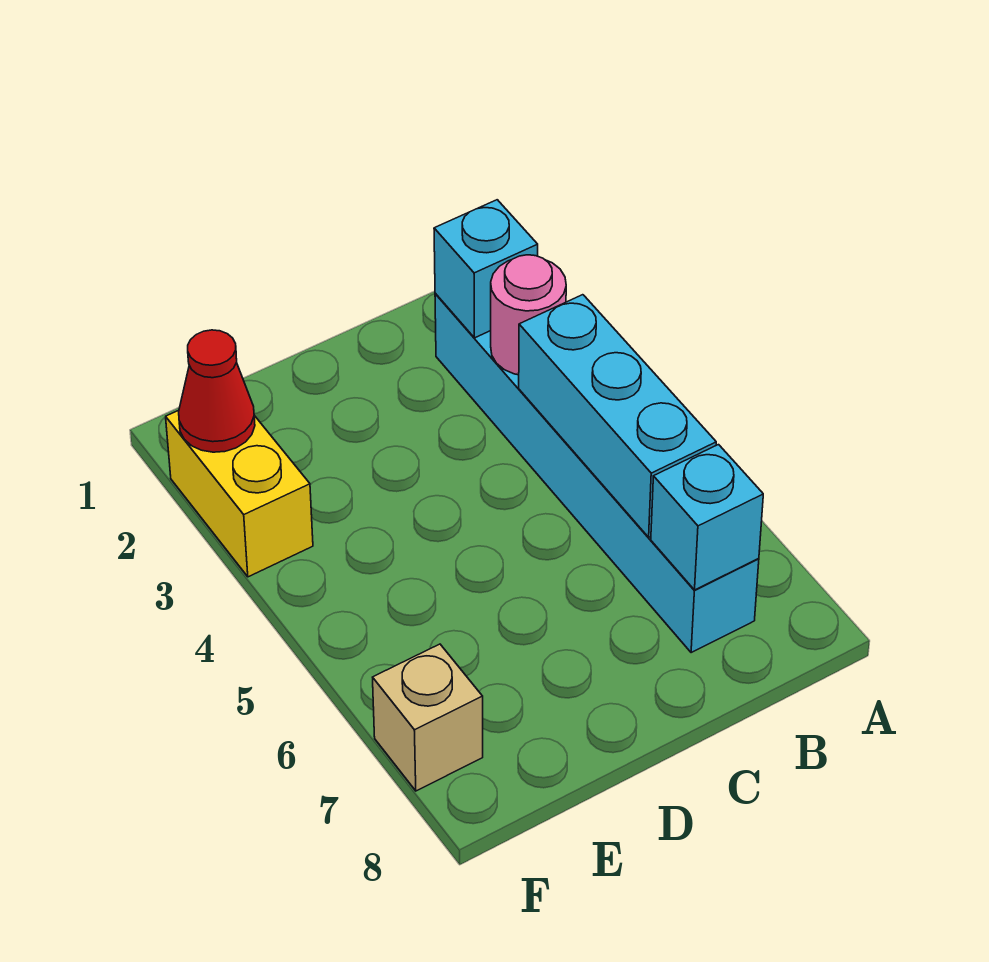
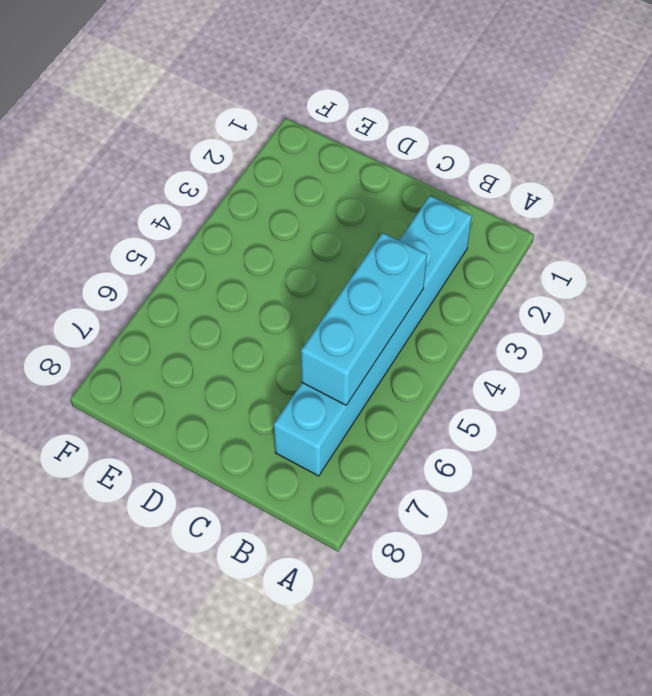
none -> yellow 1x2 brick [166,410,313,577]
none -> tan 1x1 brick [373,644,483,791]

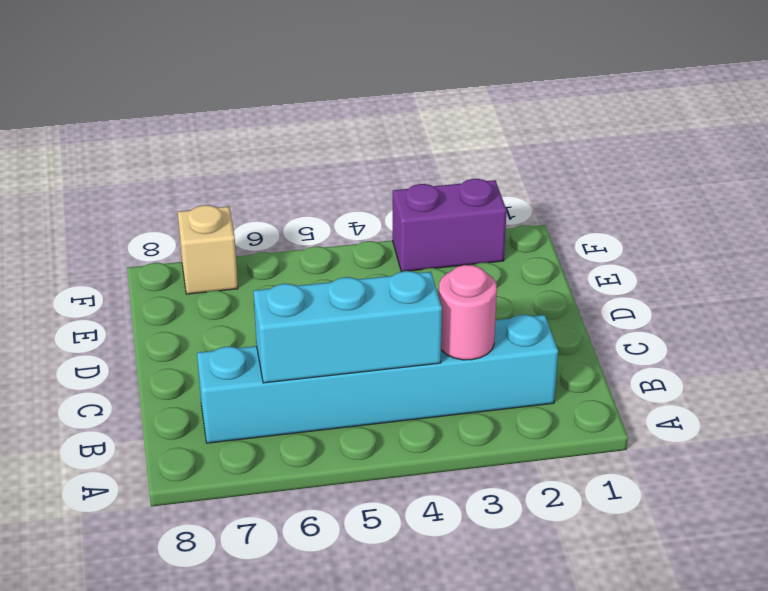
purple 1x2 brick [393,179,507,272] -> yellow 1x2 brick [166,410,313,577]
none -> cyan 1x1 brick [434,200,538,338]
none -> cyan 1x1 brick [651,445,763,590]

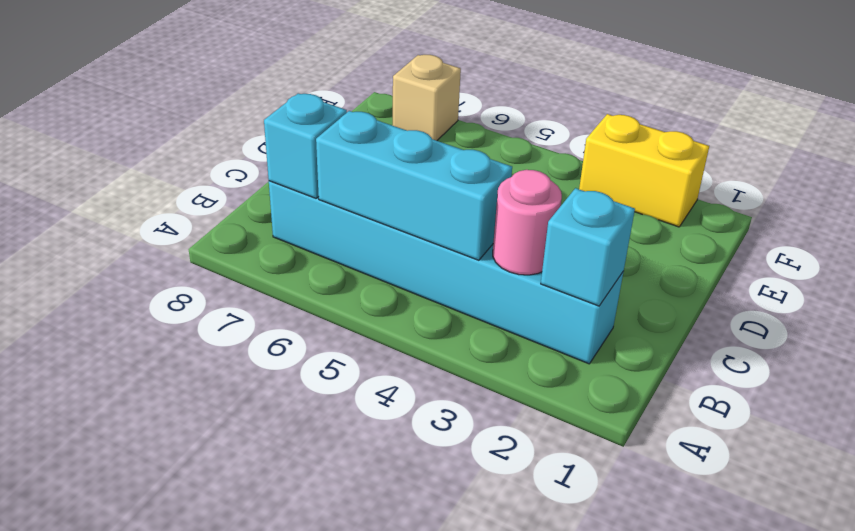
none -> red 1x1 cone [179,330,255,452]

